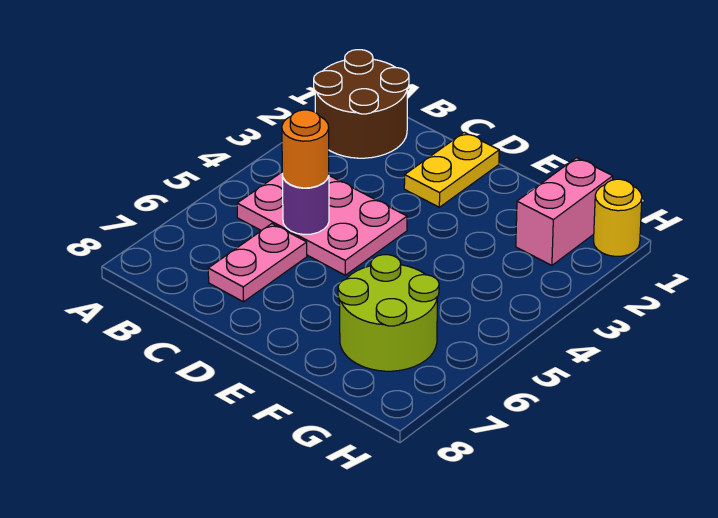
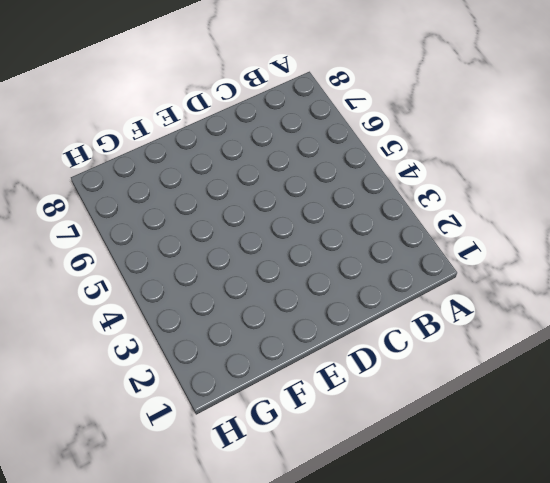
none -> brown 2x2 round brick [314,50,409,158]
none -> pink 2x3 plate [237,172,407,275]

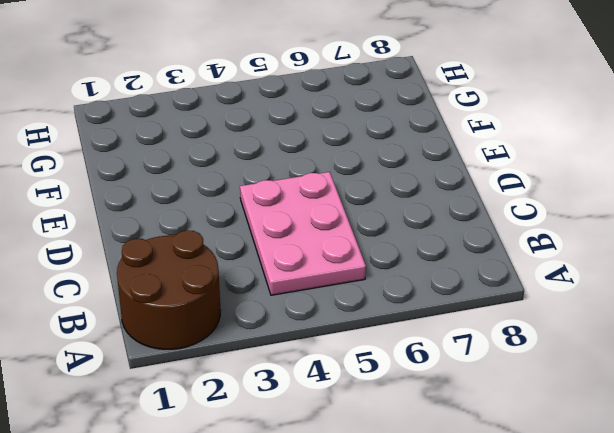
none -> pink 1x2 plate [208,224,307,302]
none -> yellow 1x2 plate [404,132,499,207]

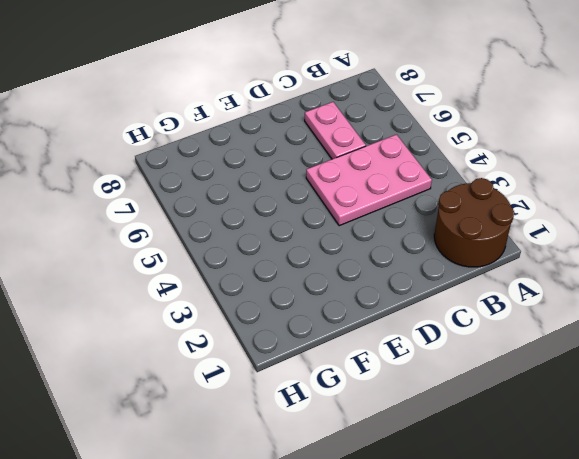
none -> yellow 1x2 plate [404,132,499,207]
none -> lime 2x2 round brick [338,255,439,371]

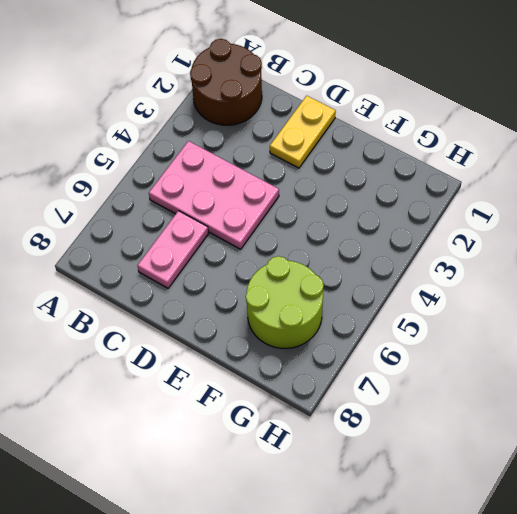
none -> pink 1x2 brick [516,158,613,265]
none -> yellow 1x1 round brick [594,179,642,256]

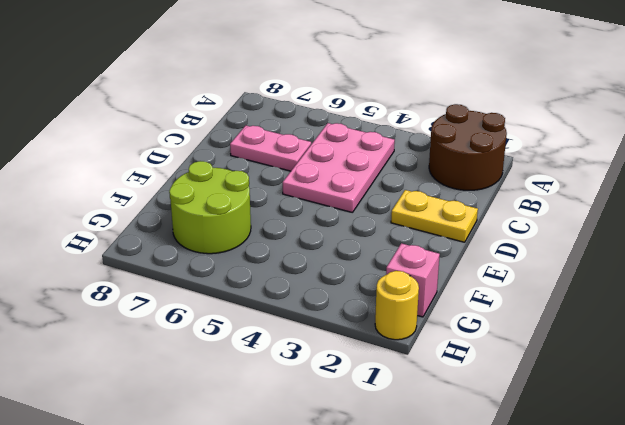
pink 1x1 brick [386,243,440,317] -> pink 1x2 brick [516,158,613,265]
none -> purple 1x1 round brick [282,174,329,234]
none -> orange 1x1 round brick [282,110,329,188]

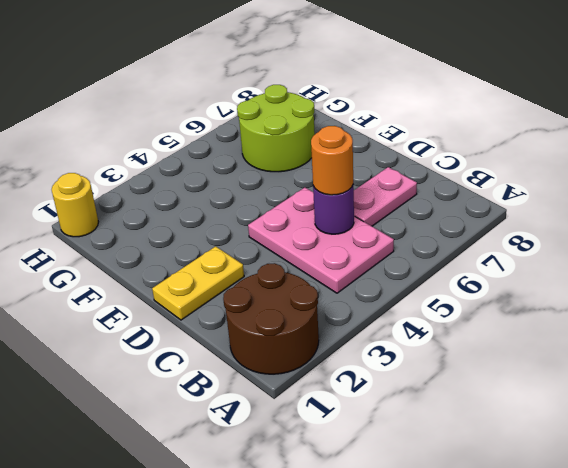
none -> pink 1x2 brick [516,158,613,265]

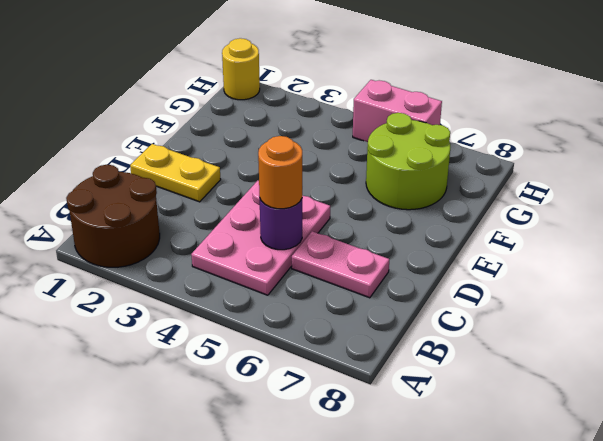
pink 1x2 brick [353,80,442,142] -> pink 1x2 brick moved to [516,158,613,265]

